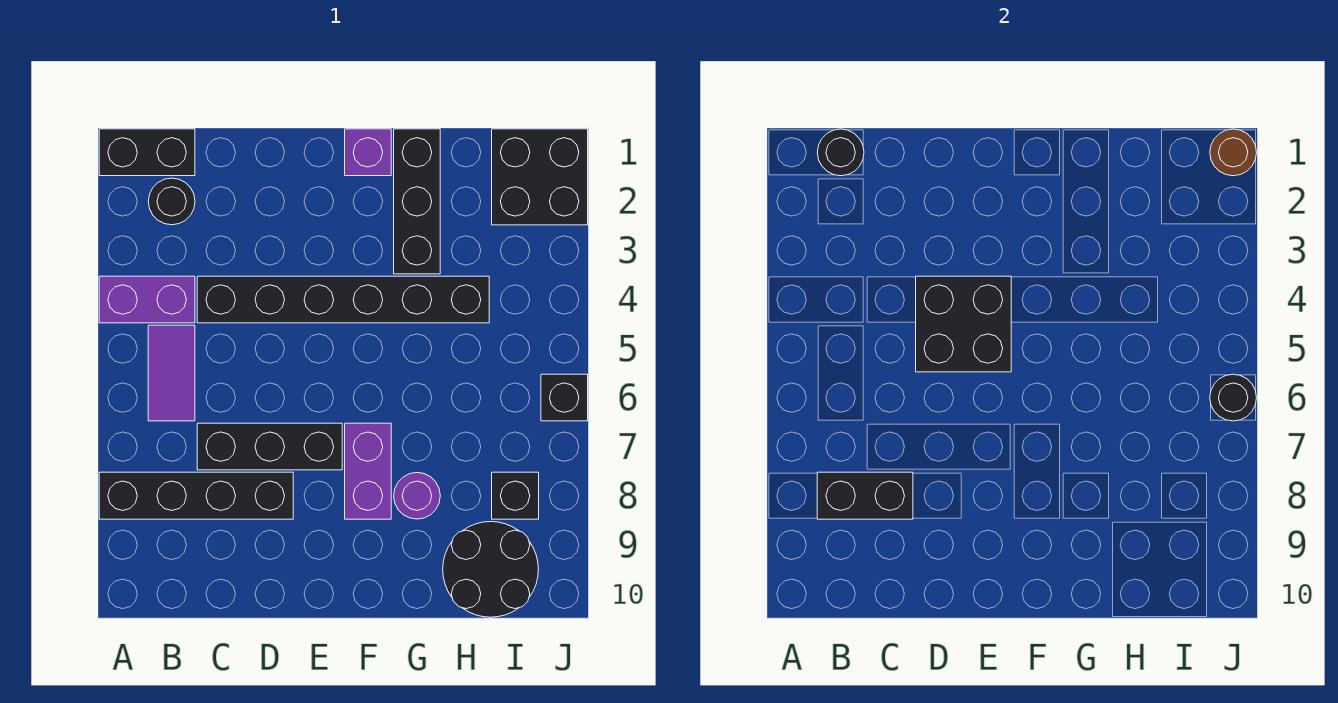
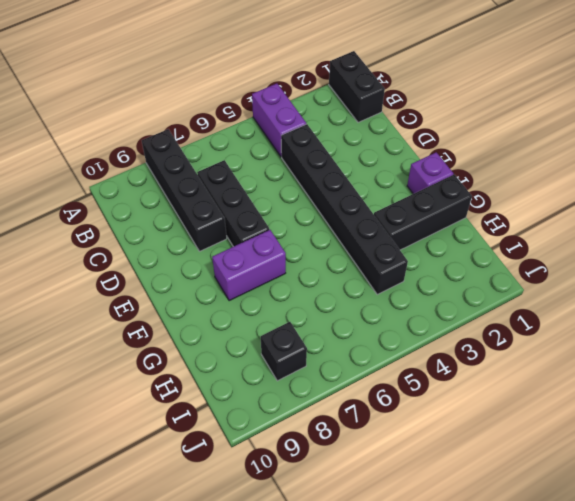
none -> black 1x1 round brick [148,178,195,225]
none -> purple 1x2 tile [148,325,195,421]
none -> purple 1x1 round brick [394,473,440,519]

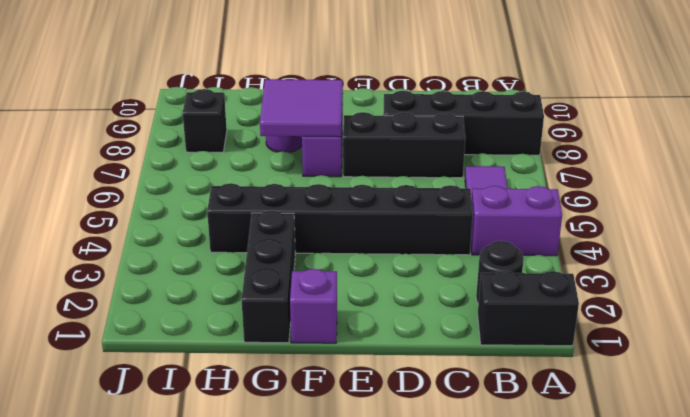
purple 2x2 tile [260,79,343,137] -> none
none -> black 2x2 round brick [443,522,538,617]
none -> black 2x2 brick [492,129,588,225]
none -> black 1x1 brick [541,374,588,421]

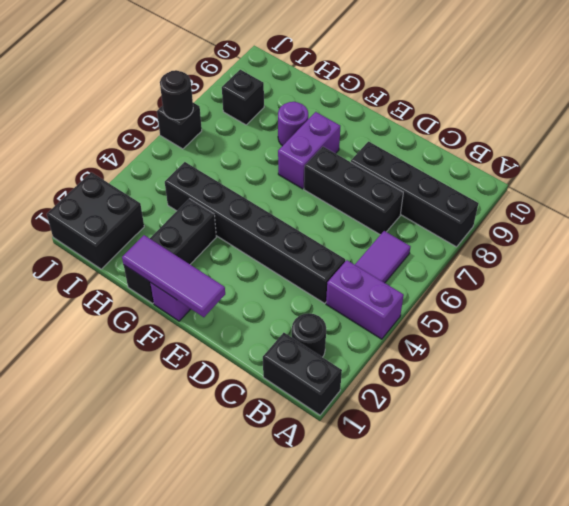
purple 1x3 tile [122,235,225,317] -> none
none -> black 2x2 round brick [443,522,538,617]
none -> black 1x1 round brick [817,129,864,176]
none -> black 1x2 brick [817,472,913,519]

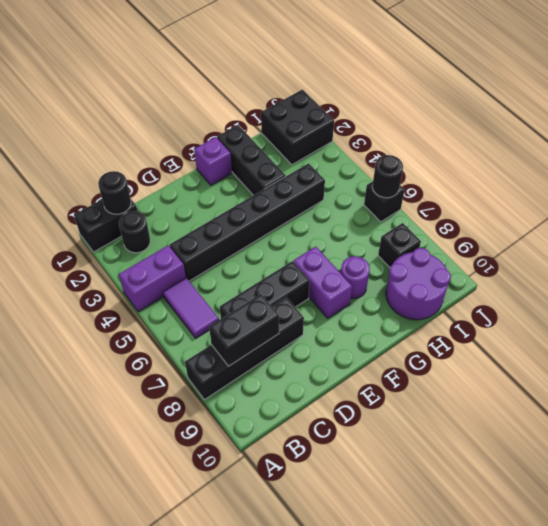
purple 2x2 round brick [386,248,451,320] -> black 2x2 round brick [443,522,538,617]
none -> black 2x2 brick [916,276,1011,372]
none -> brown 1x1 round brick [1210,129,1257,176]

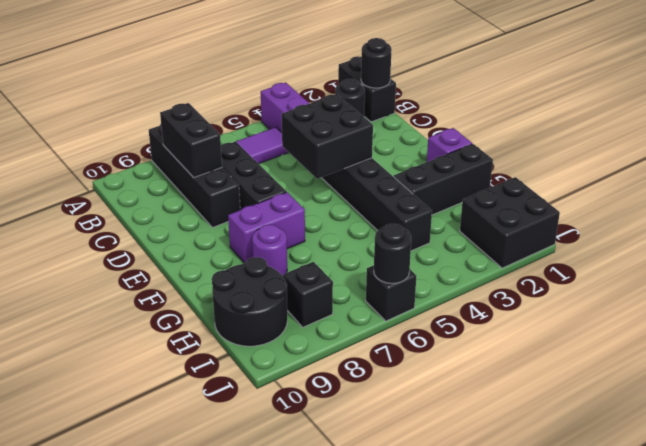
none -> brown 1x1 round brick [1210,129,1257,176]

